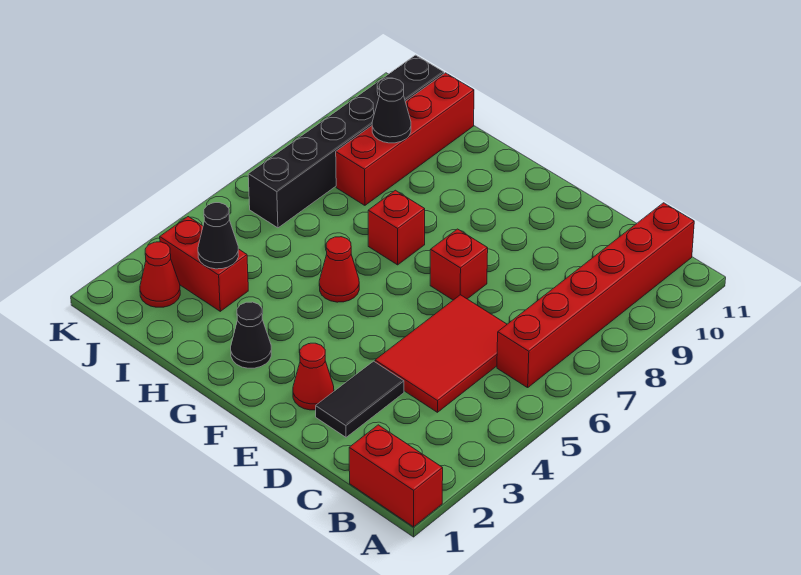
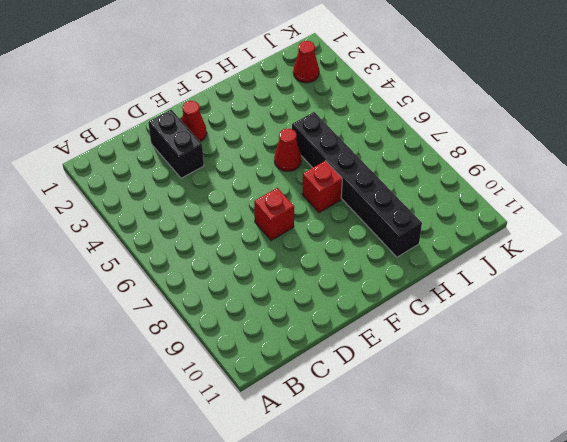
black 1x2 brick [148,110,204,178] -> black 1x2 tile [316,361,404,437]
black 1x6 brick [292,112,422,257] -> black 1x6 brick moved to [248,55,444,228]
none -> red 1x2 brick [349,425,443,527]
none -> red 1x6 brick [497,203,694,388]
none -> red 2x3 tile [375,295,507,412]

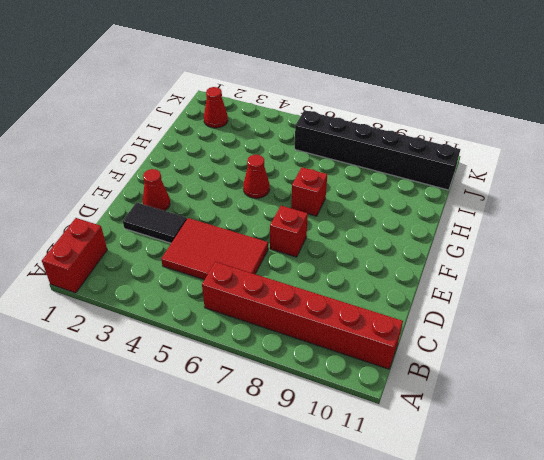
none -> black 1x1 cone [231,302,271,368]
none -> red 1x2 brick [160,217,248,311]
none -> red 1x4 brick [336,73,474,205]

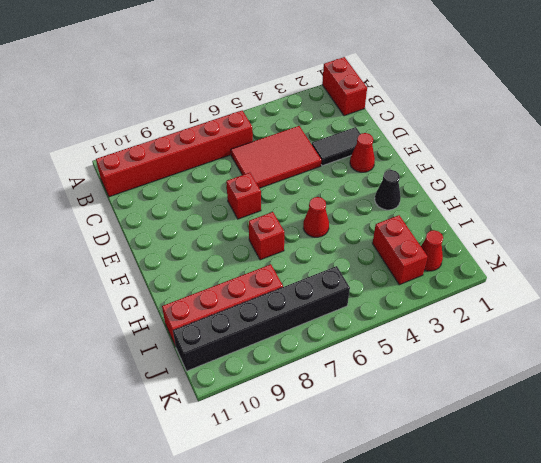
none -> black 1x1 cone [198,203,239,269]
none -> black 1x1 cone [372,79,411,143]

